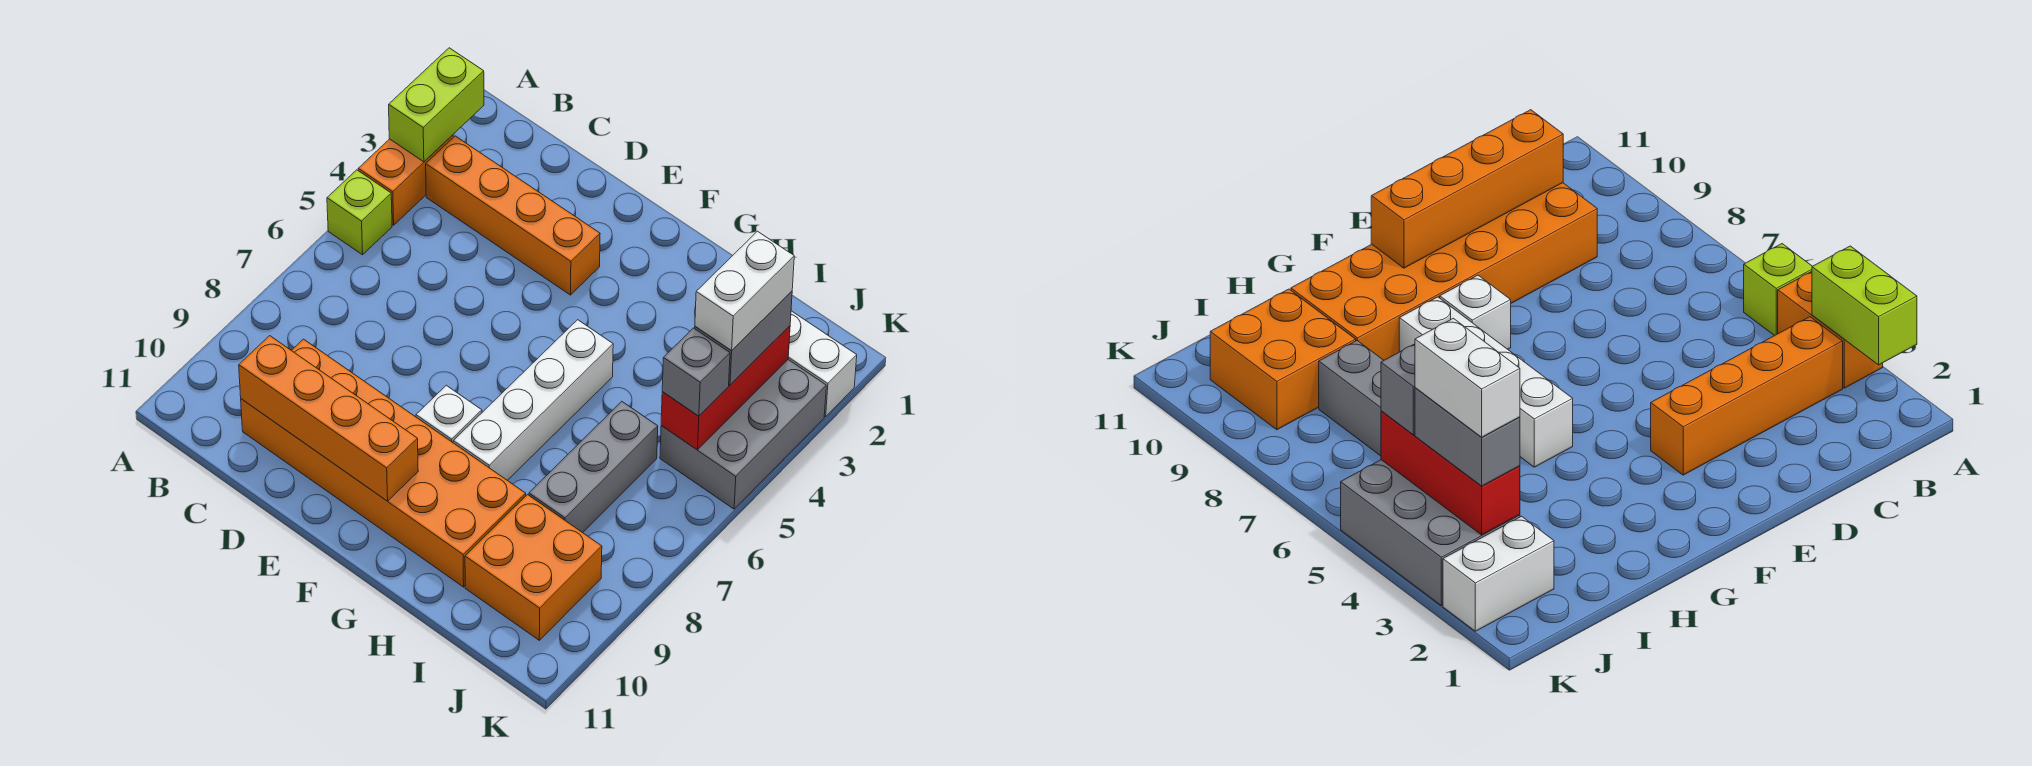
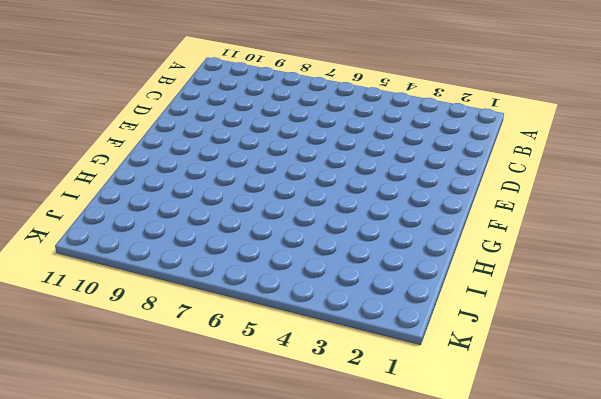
none -> orange 1x2 brick [358,135,453,225]
none -> lime 1x1 brick [327,170,392,255]
none -> orange 1x4 brick [426,136,600,295]

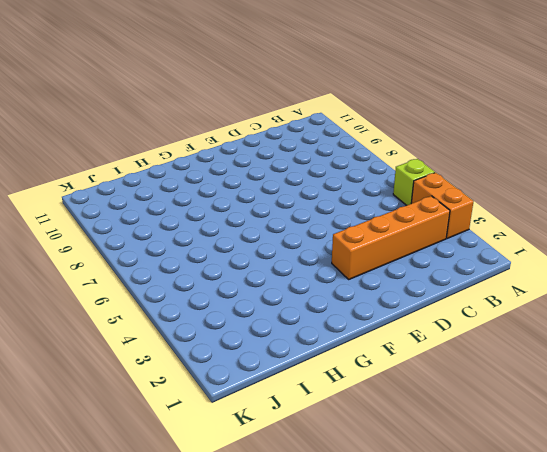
none -> orange 2x6 brick [241,339,526,587]
none -> white 1x1 brick [416,385,482,442]
none -> white 1x4 brick [453,320,613,480]

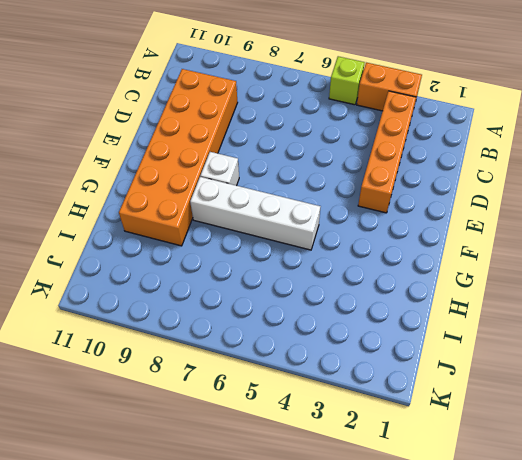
none -> grey 1x3 brick [529,401,658,533]
none -> orange 2x2 brick [465,495,602,640]
none -> white 1x2 brick [788,311,857,417]

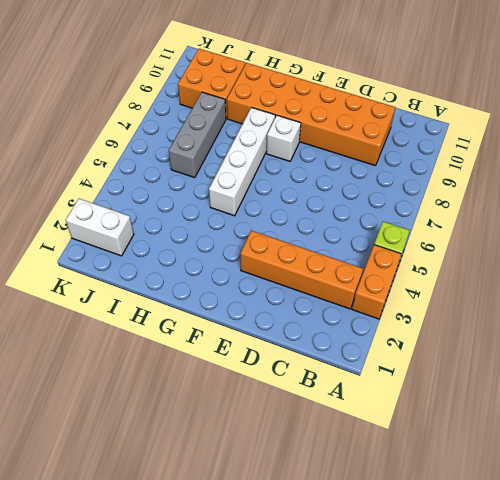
none -> grey 2x3 brick [660,360,826,509]
none -> lime 1x2 brick [389,48,484,162]
none -> orange 1x4 brick [239,336,418,501]

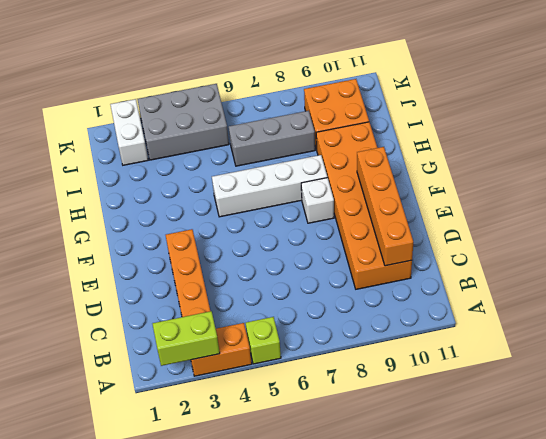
none -> red 1x3 brick [661,326,790,450]
none -> grey 1x2 brick [695,291,792,385]
none -> grey 1x1 brick [662,328,730,416]

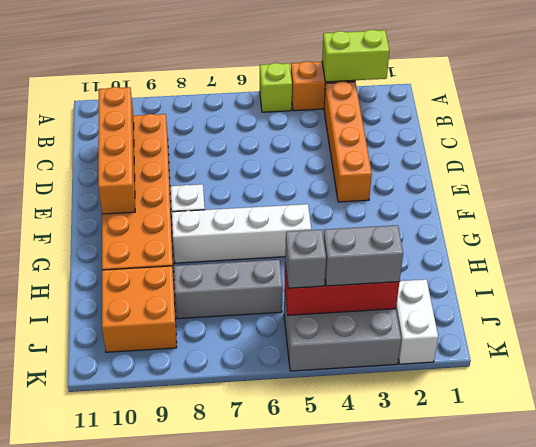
none -> white 1x2 brick [695,231,794,350]

